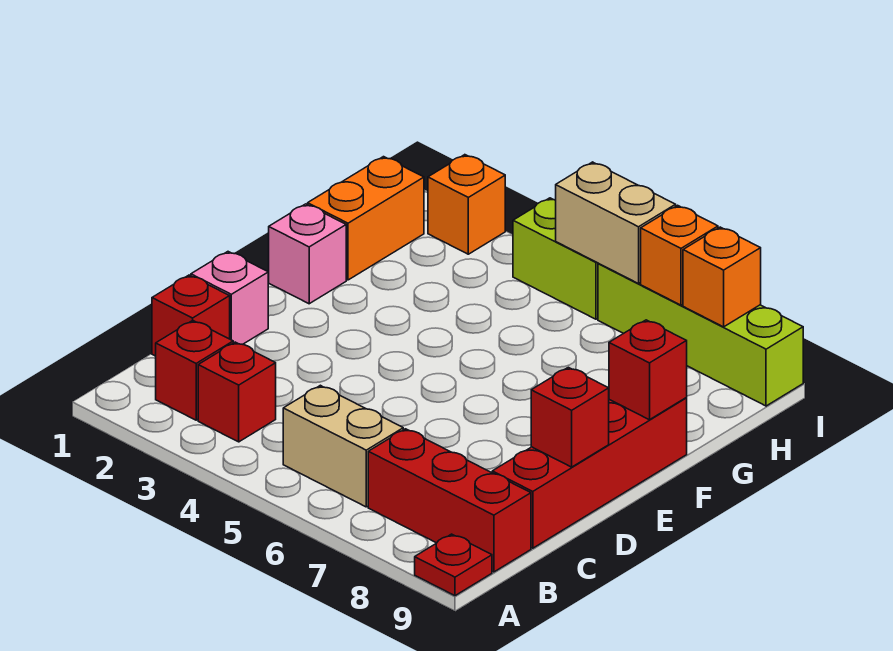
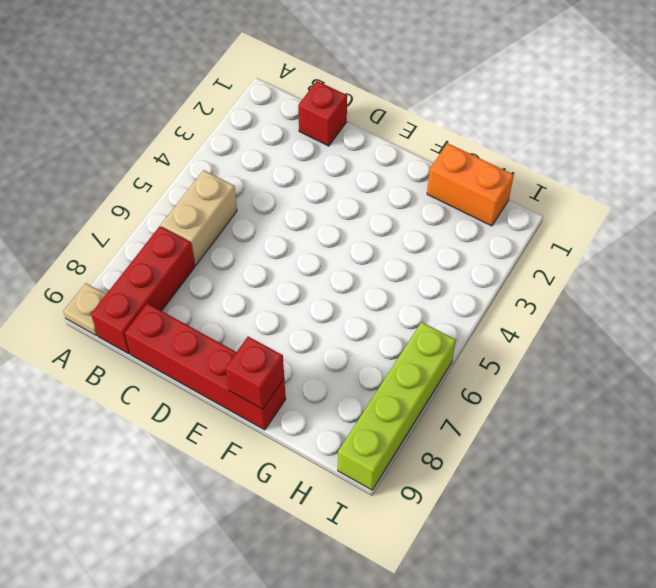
tan 1x1 plate [63,283,106,335] -> red 1x1 plate [415,534,492,596]
none -> red 1x1 brick [156,321,233,420]
none -> red 1x1 brick [198,342,276,442]
none -> pink 1x1 brick [191,252,268,344]

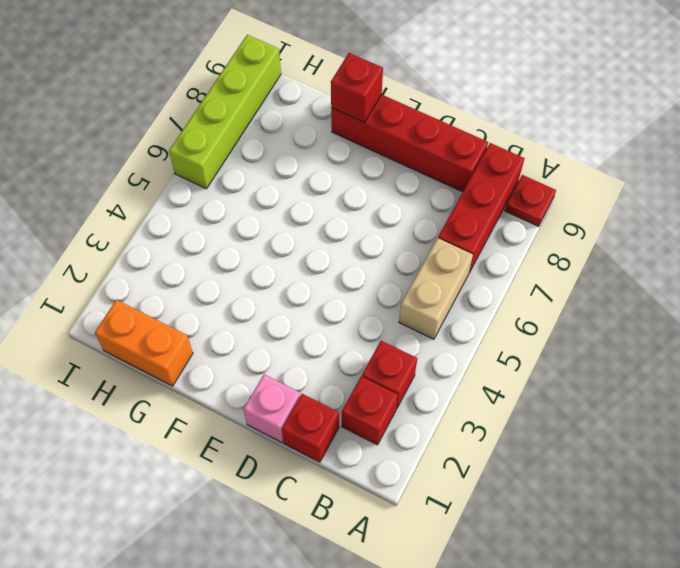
none -> pink 1x1 brick [268,204,346,304]
none -> orange 1x1 brick [428,155,505,254]
none -> lime 1x2 brick [513,198,598,319]

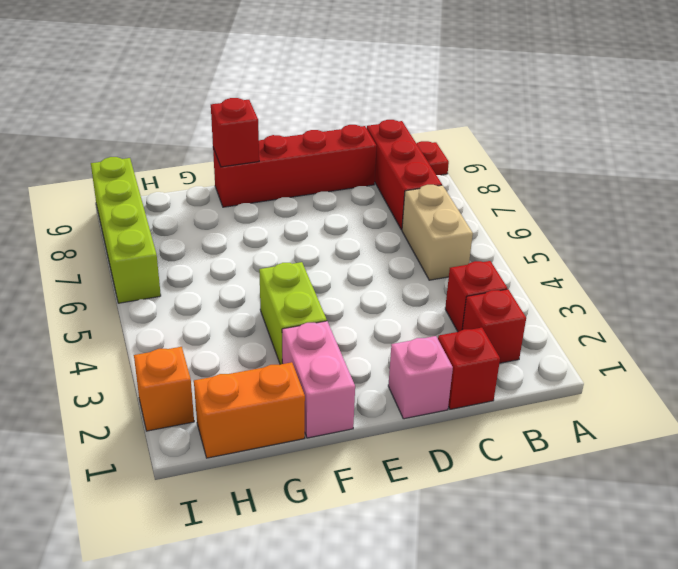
pink 1x2 brick [282,321,355,438] -> pink 1x1 brick [268,204,346,304]
lime 1x2 brick [259,262,327,364] -> lime 1x2 brick moved to [513,198,598,319]
none -> red 1x1 brick [531,367,609,467]
none -> tan 1x2 brick [556,162,676,284]
none -> orange 1x1 brick [641,205,718,305]

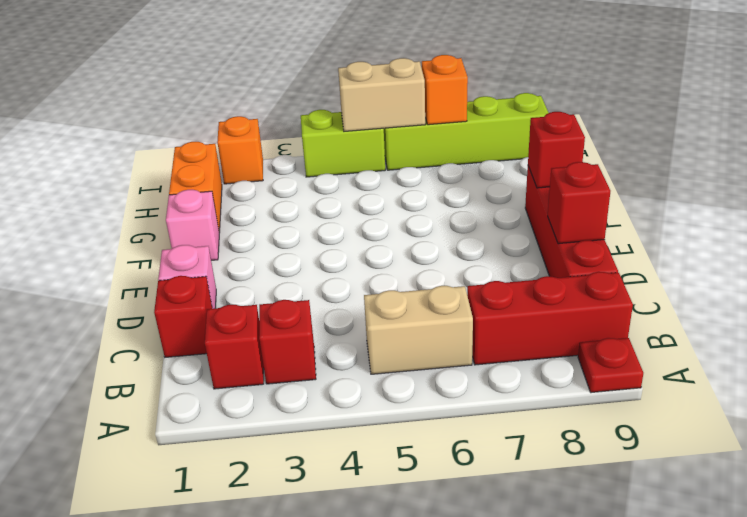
none -> orange 1x1 brick [683,227,761,327]

